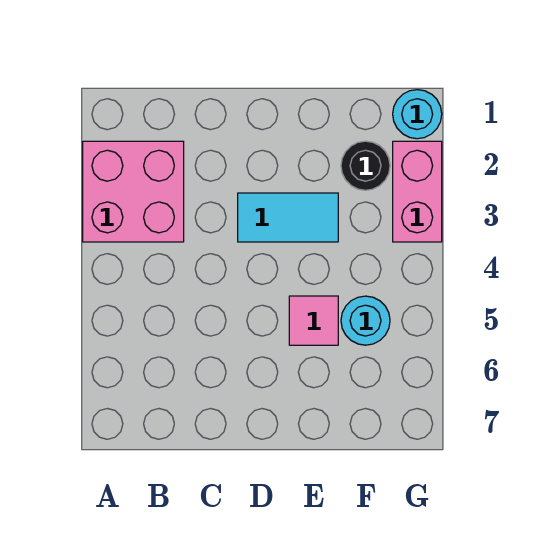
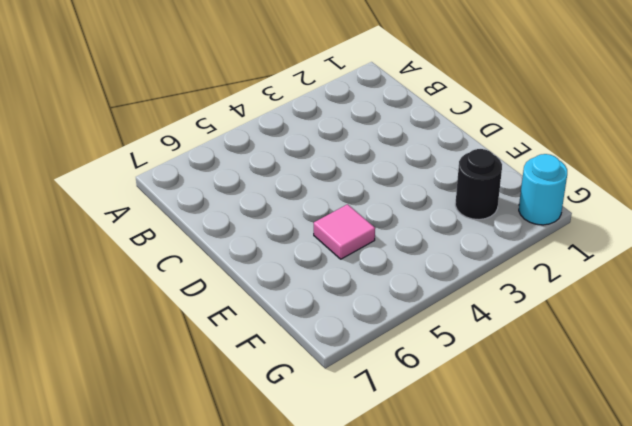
none -> pink 2x2 brick [83,141,184,242]
none -> cyan 1x2 tile [238,193,338,242]

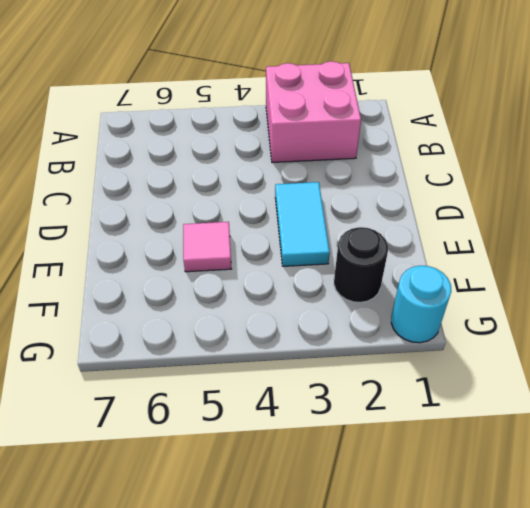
none -> cyan 1x1 round brick [341,296,390,345]
none -> pink 1x2 brick [393,141,442,242]

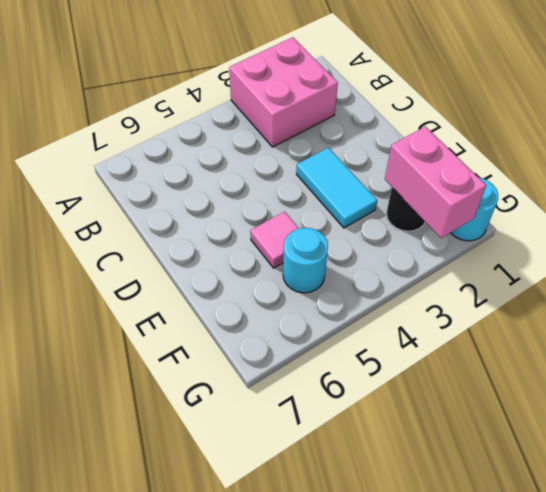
pink 1x2 brick [385,126,486,238] -> pink 1x2 brick turned to [393,141,442,242]

